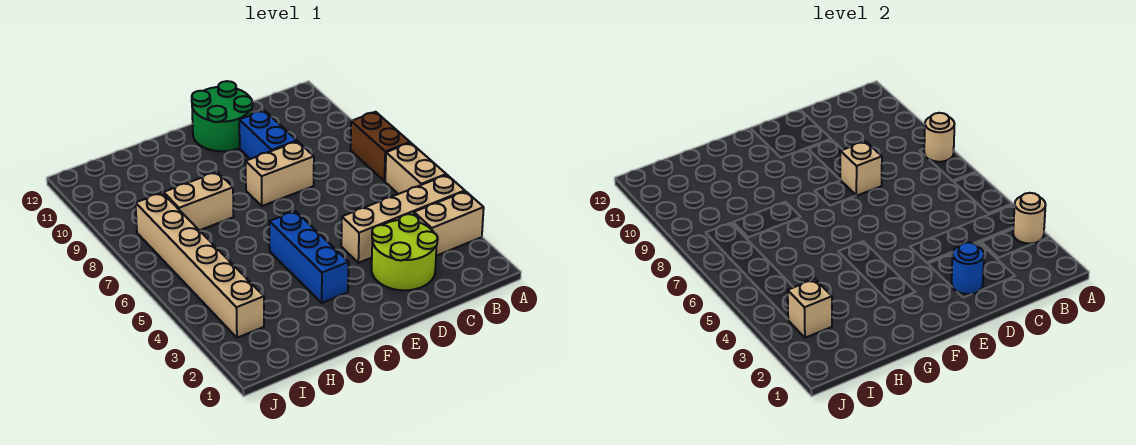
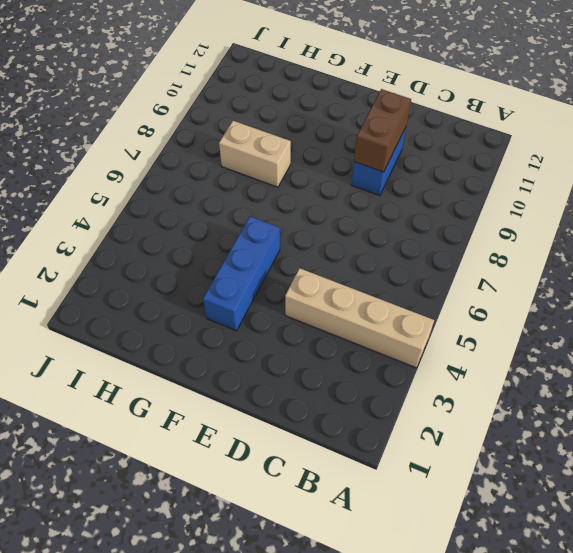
brown 1x2 brick [354,89,411,172] -> brown 1x2 brick moved to [351,112,410,181]
none -> tan 1x2 brick [414,191,484,256]
none -> tan 1x2 brick [385,143,446,194]
none -> lime 2x2 round brick [372,214,438,290]

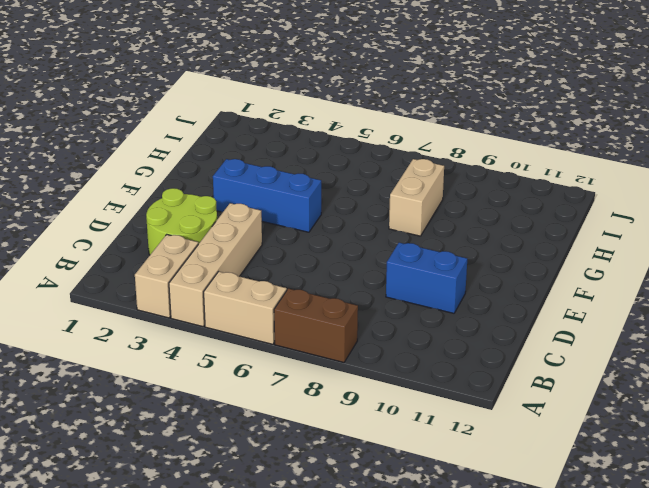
none -> tan 1x2 brick [246,141,314,206]
none -> green 2x2 round brick [192,81,253,151]
none -> tan 1x6 brick [136,193,264,338]

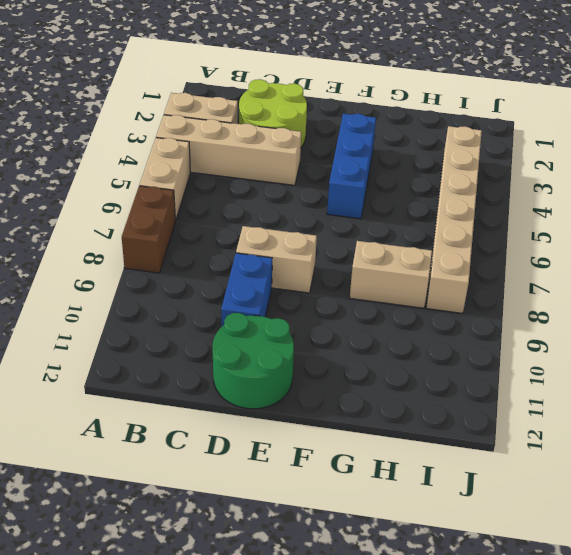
none -> tan 1x1 round brick [1013,193,1046,243]
none -> tan 1x1 round brick [924,113,955,162]
none -> blue 1x1 round brick [952,242,984,294]

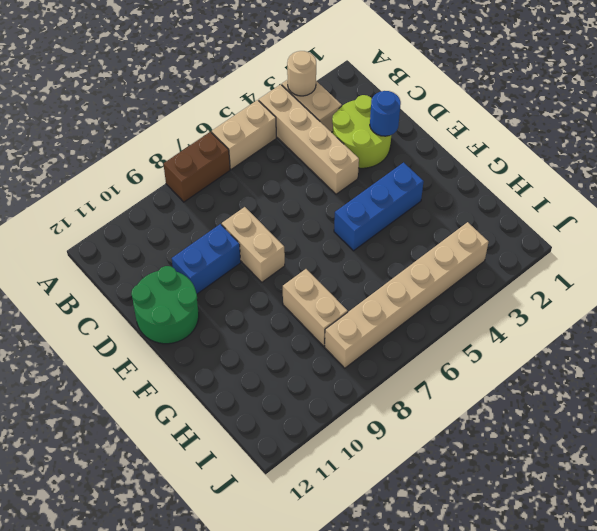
none -> tan 1x1 round brick [924,113,955,162]
none -> tan 1x1 brick [840,141,882,196]
none -> tan 1x1 brick [788,279,832,338]

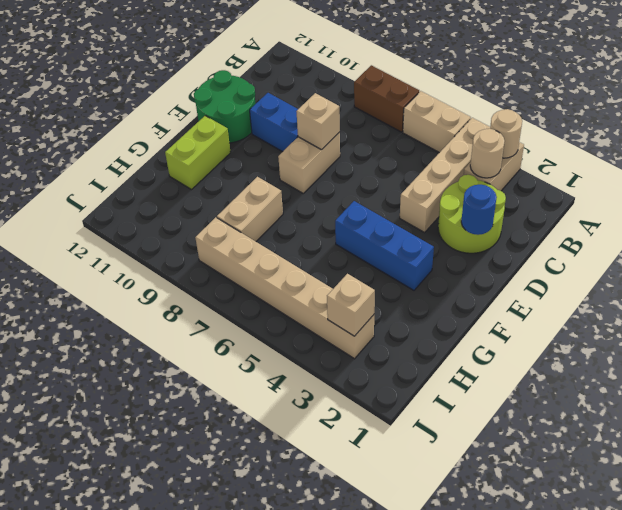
tan 1x1 round brick [470,129,505,178] -> tan 1x1 round brick moved to [924,113,955,162]
lime 1x2 brick [165,116,231,190] -> none

